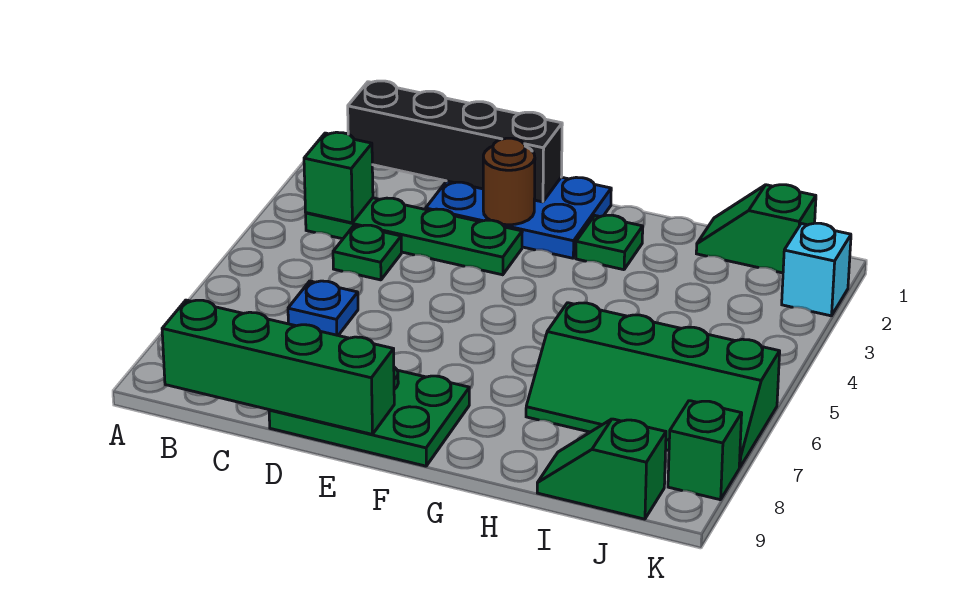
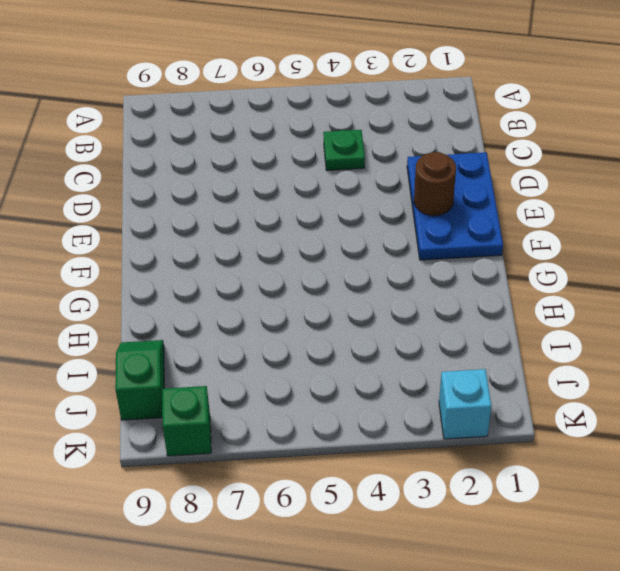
none -> green 1x4 plate [306,198,522,275]
none -> blue 1x1 plate [288,281,358,335]
none -> green 2x3 plate [269,367,469,466]

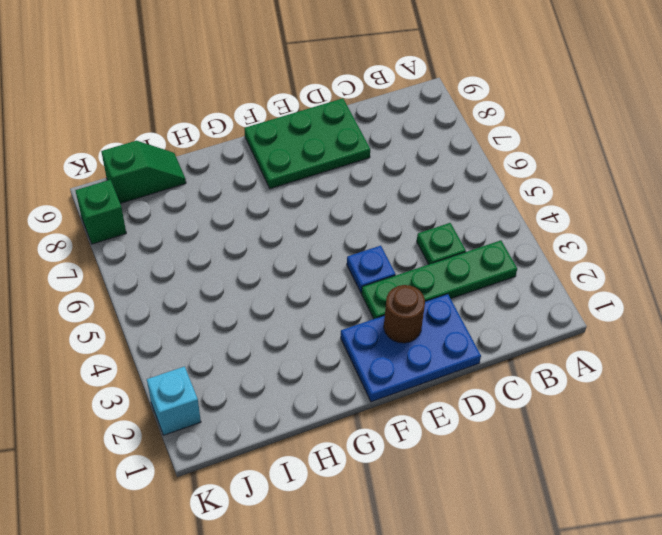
blue 1x1 plate [347,246,396,293] -> blue 1x1 plate moved to [288,281,358,335]
none -> green 1x1 plate [576,215,643,270]
none -> green 2x4 slope [526,303,780,467]
none -> green 1x2 slope [696,185,816,273]

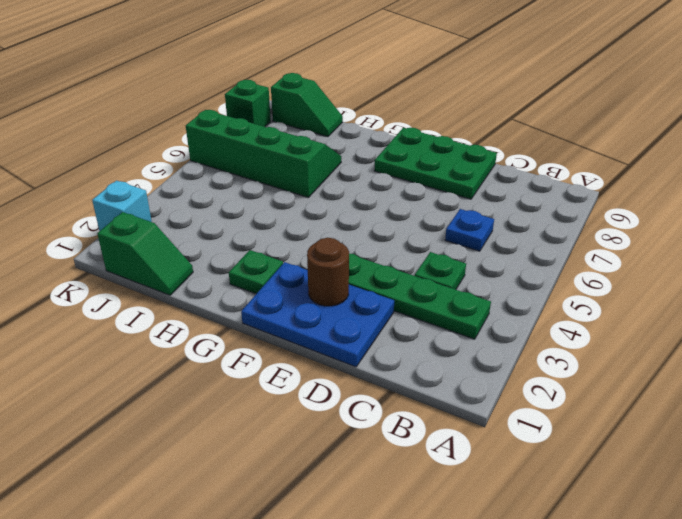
none -> black 1x4 brick [348,81,562,202]
none -> green 1x1 brick [304,132,373,223]
none -> green 1x4 brick [162,300,394,434]

